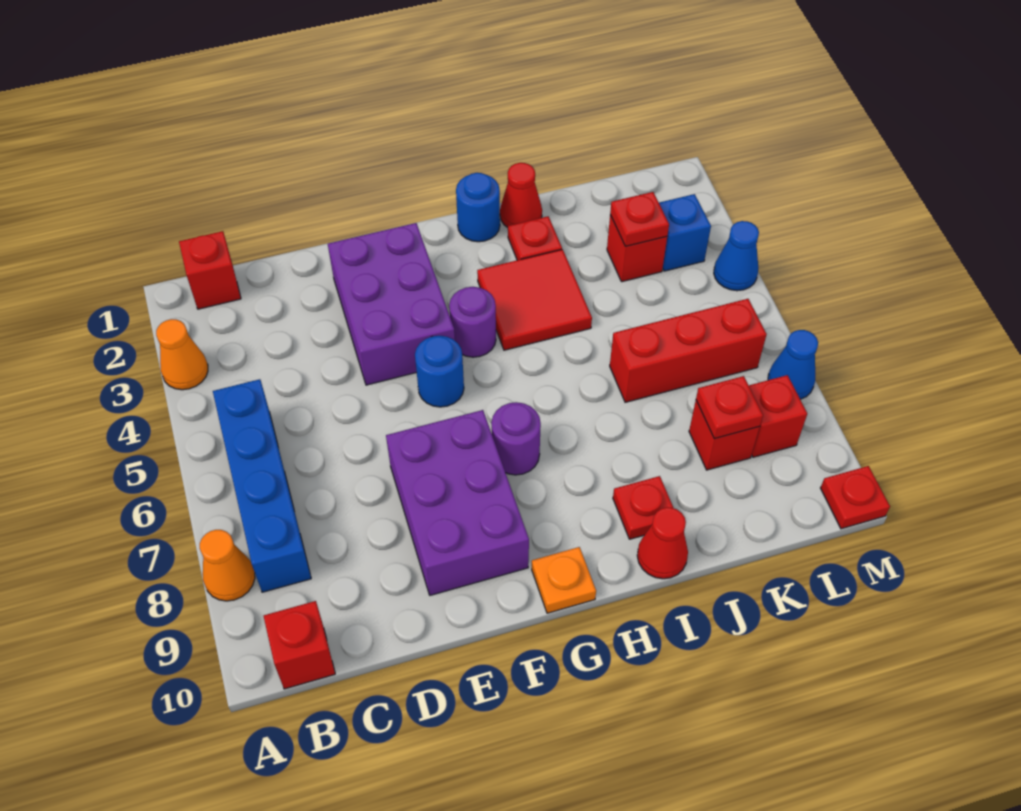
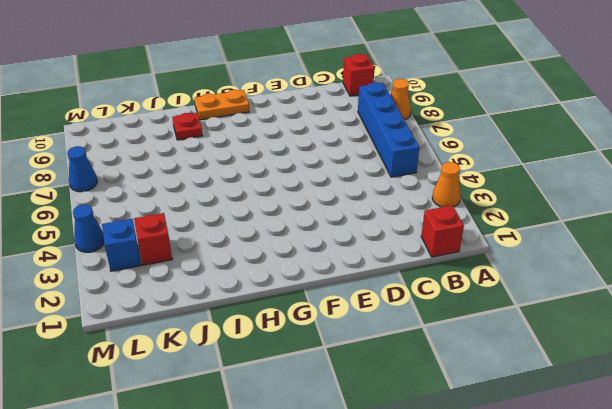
orange 1x2 plate [195,90,249,120] -> orange 1x1 plate [532,547,596,613]
none -> purple 2x3 brick [328,223,455,385]
none -> purple 2x3 brick [386,410,529,595]
none -> blue 1x1 round brick [415,336,464,407]

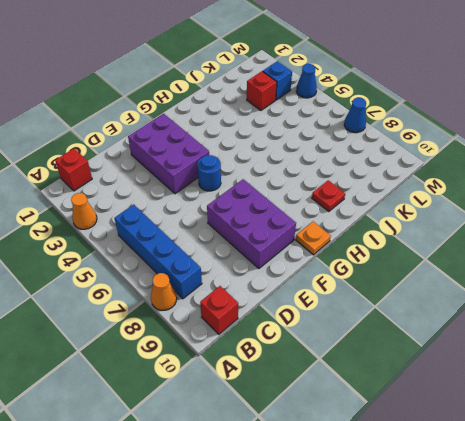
none -> purple 1x1 round brick [449,287,496,357]
none -> purple 1x1 round brick [491,402,541,475]
none -> blue 1x1 round brick [456,173,500,242]

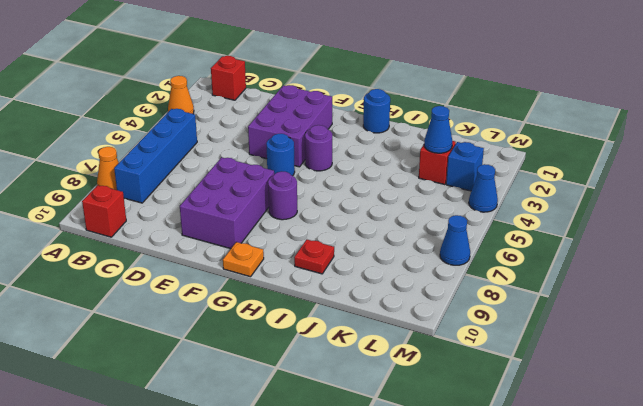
blue 1x1 cone [424,106,452,153] -> red 1x1 plate [610,192,669,246]
none -> red 2x2 tile [477,249,592,350]
none -> red 1x1 cone [500,163,542,228]
none -> red 1x1 plate [508,216,562,260]

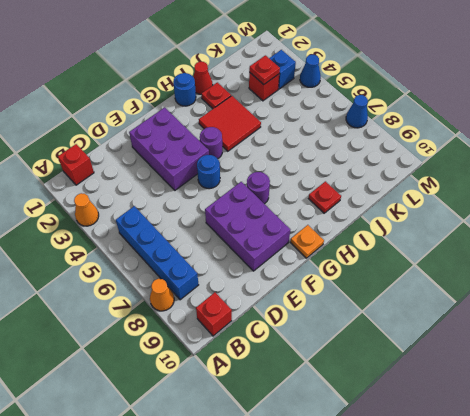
none -> red 1x1 cone [637,507,688,579]
none -> red 1x3 brick [610,299,767,402]
none -> red 1x1 brick [689,401,760,470]

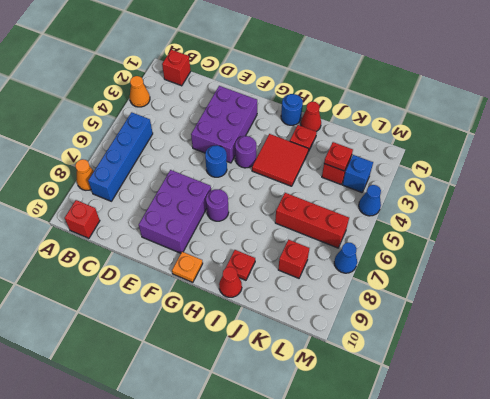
none -> red 1x1 brick [749,375,807,457]
none -> red 1x1 plate [821,466,890,529]
none -> red 1x1 plate [696,376,763,439]

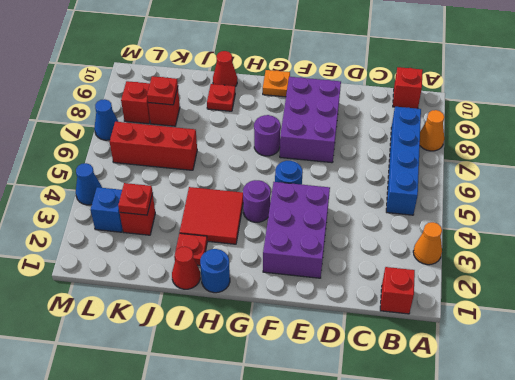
none -> red 1x1 plate [821,466,890,529]

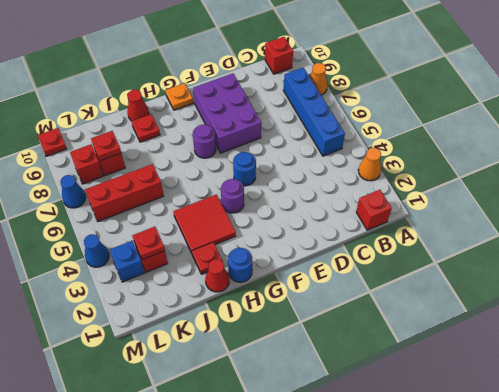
none -> purple 2x3 brick [328,223,455,385]

